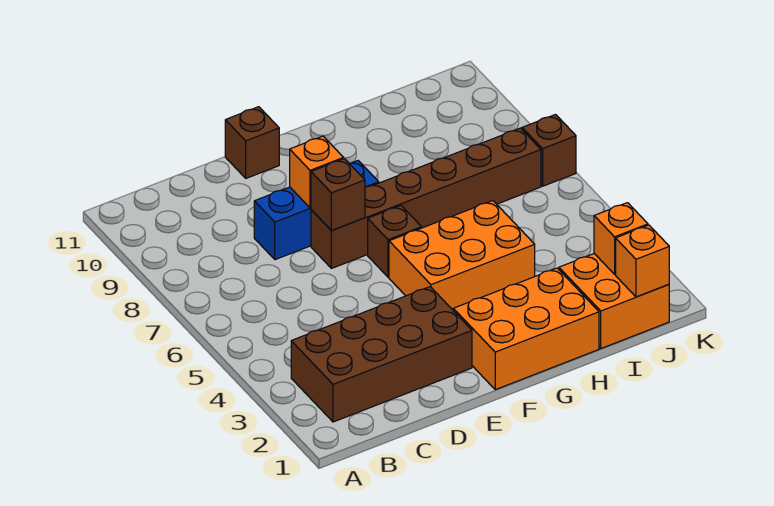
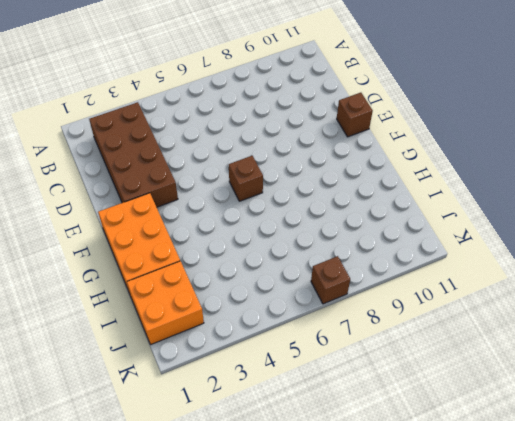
none -> blue 1x3 brick [254,161,379,260]
none -> brown 1x6 brick [311,128,541,268]
none -> orange 2x3 brick [389,201,535,310]

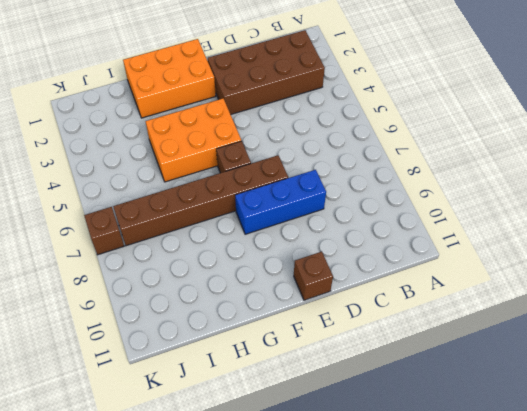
none -> orange 2x2 brick [559,254,669,348]
none -> brown 1x1 brick [311,159,365,231]
none -> orange 1x1 brick [290,136,344,208]

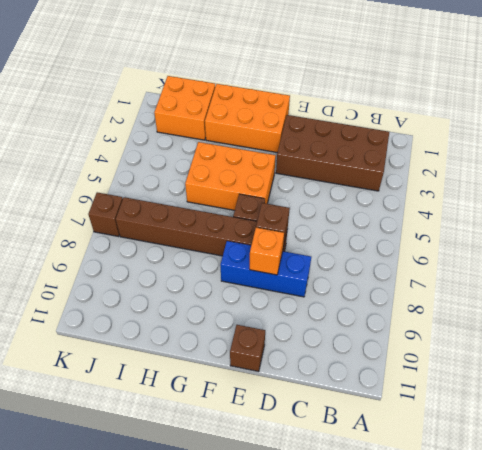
none -> orange 1x1 brick [616,225,669,297]
none -> orange 1x1 brick [594,203,648,274]

